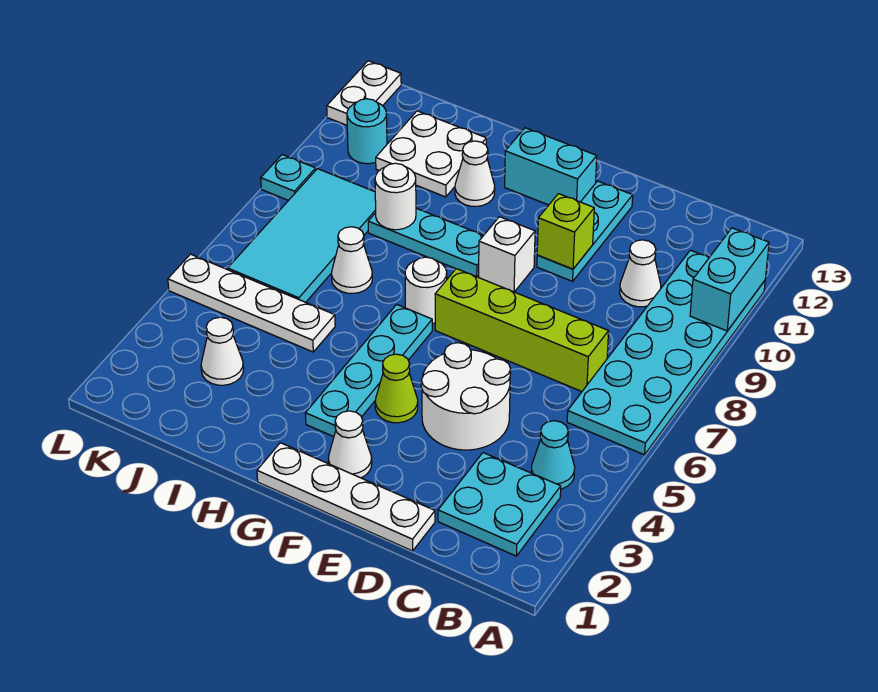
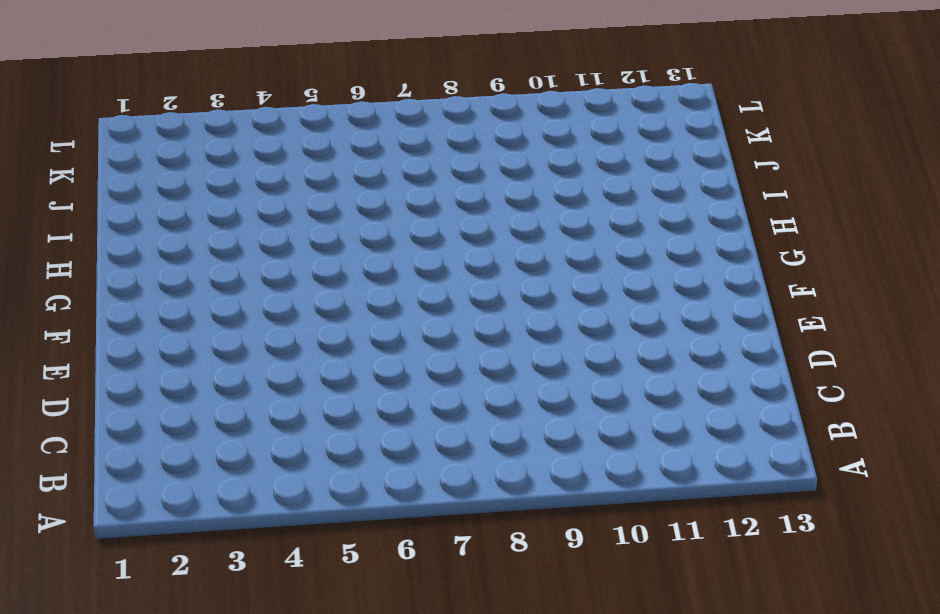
none -> cyan 2x6 plate [567,250,765,455]
none -> cyan 2x2 plate [438,453,561,556]
none -> cyan 1x1 cone [531,421,575,489]

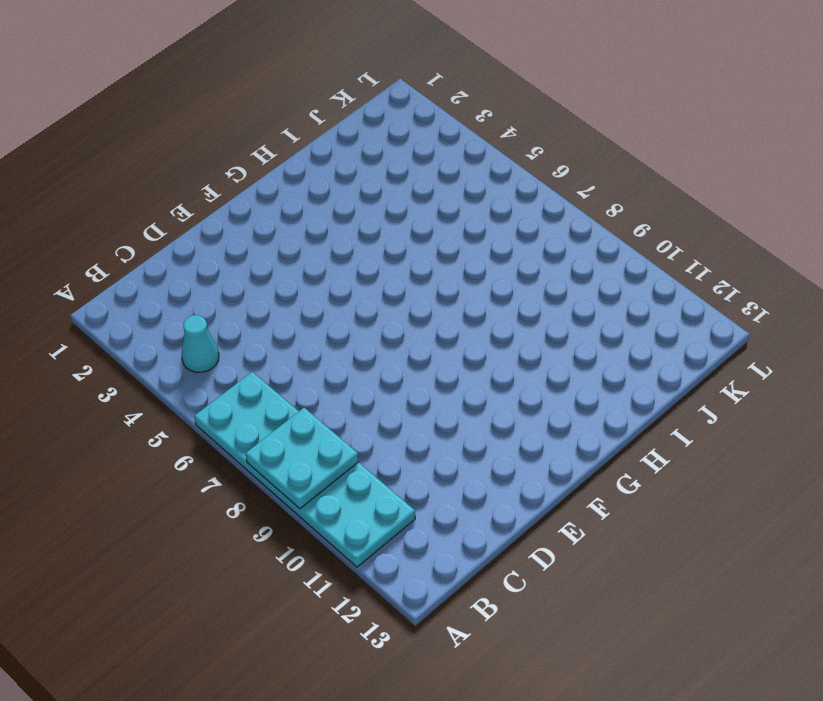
cyan 2x2 plate [246,408,358,509] -> cyan 2x2 plate moved to [438,453,561,556]
none -> lime 1x4 brick [435,269,609,391]
none -> white 1x1 cone [620,240,661,307]
none -> white 1x4 plate [257,443,435,551]

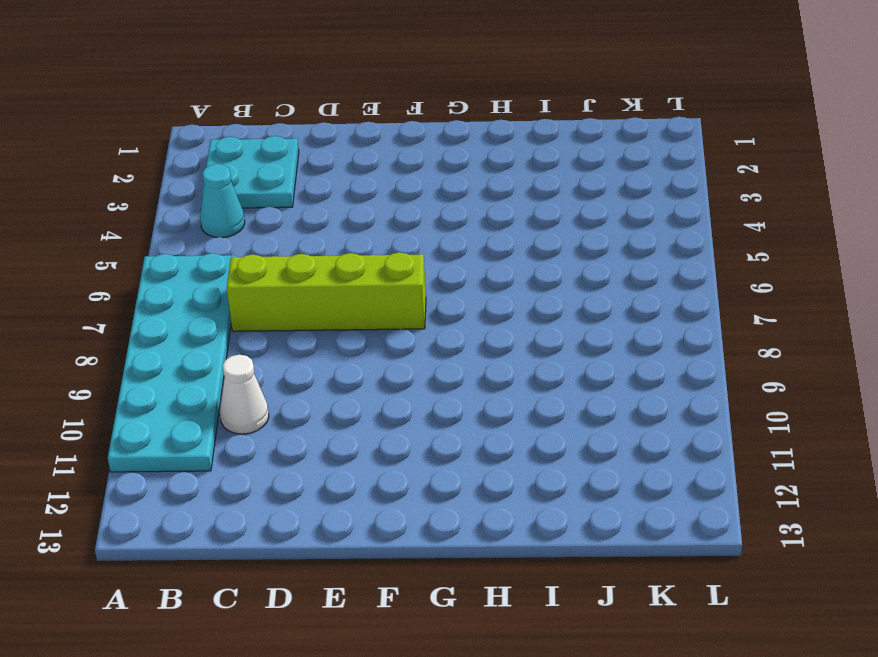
none -> white 1x4 plate [257,443,435,551]
none -> white 2x2 round brick [421,343,511,450]
none -> cyan 1x3 plate [537,181,633,281]

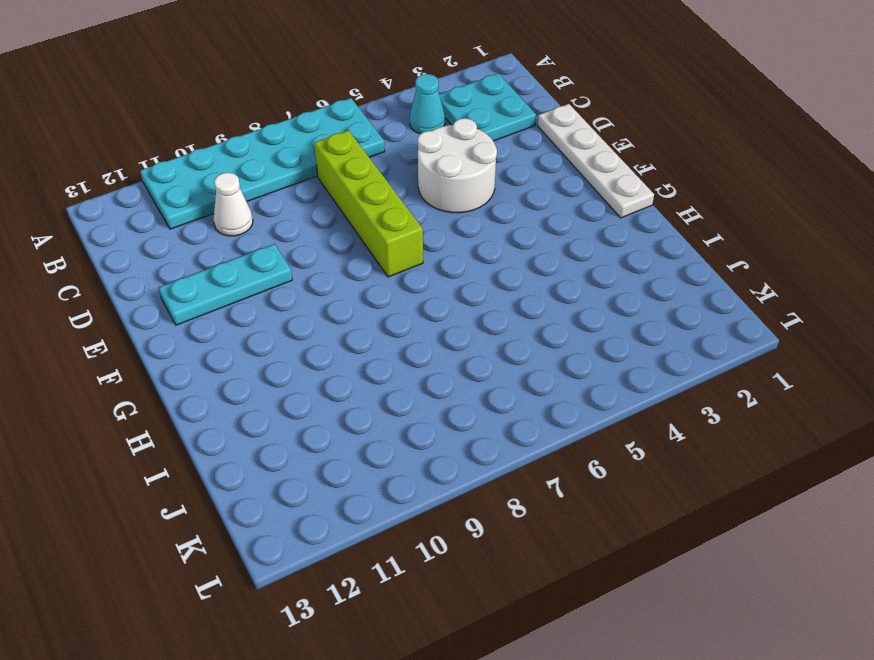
none -> white 1x1 cone [328,411,372,478]
none -> lime 1x1 cone [375,354,418,423]
none -> white 1x1 brick [479,217,535,292]

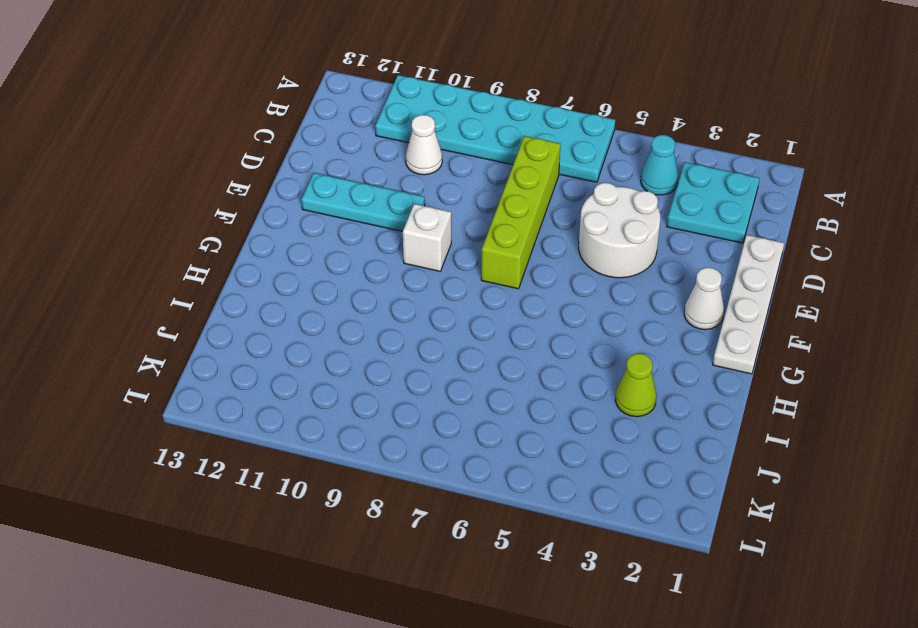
lime 1x1 cone [615,354,657,417] -> lime 1x1 cone moved to [375,354,418,423]
none -> cyan 1x2 brick [505,128,597,205]
none -> cyan 1x4 plate [305,304,432,437]
none -> white 1x1 round brick [405,257,447,324]

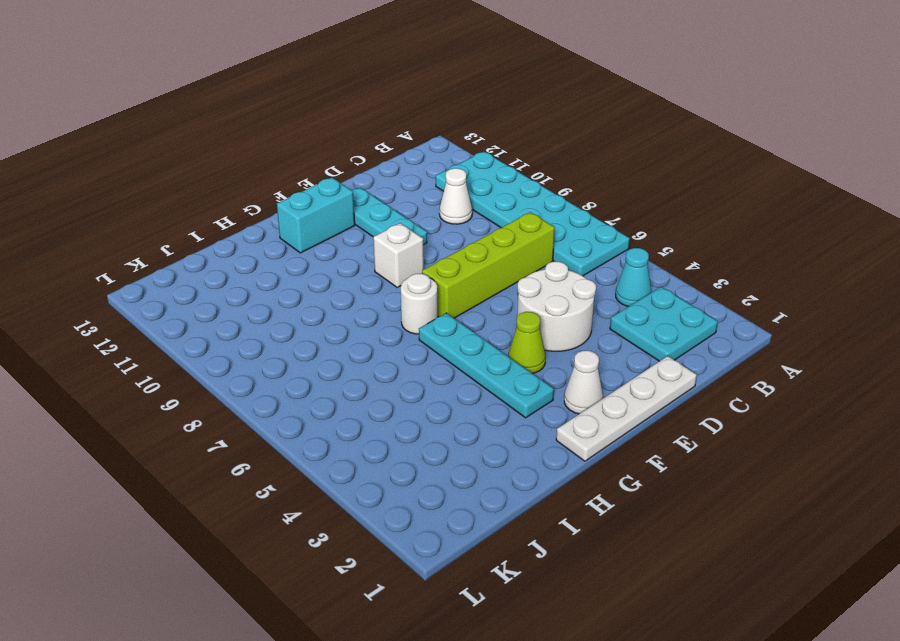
none -> cyan 1x3 plate [368,208,484,277]
none -> white 1x1 cone [455,141,495,206]
none -> white 1x4 plate [168,254,335,352]

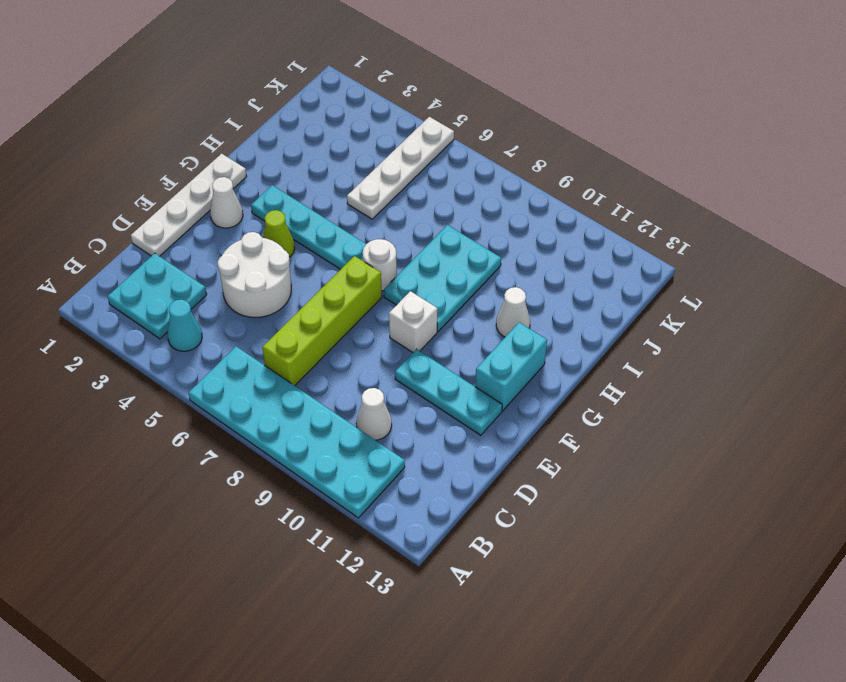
cyan 2x3 plate [384,225,501,331] -> cyan 1x3 plate [368,208,484,277]
none -> white 1x1 cone [332,227,372,293]
none -> white 2x2 plate [376,111,486,197]
none -> white 1x1 cone [201,317,244,385]

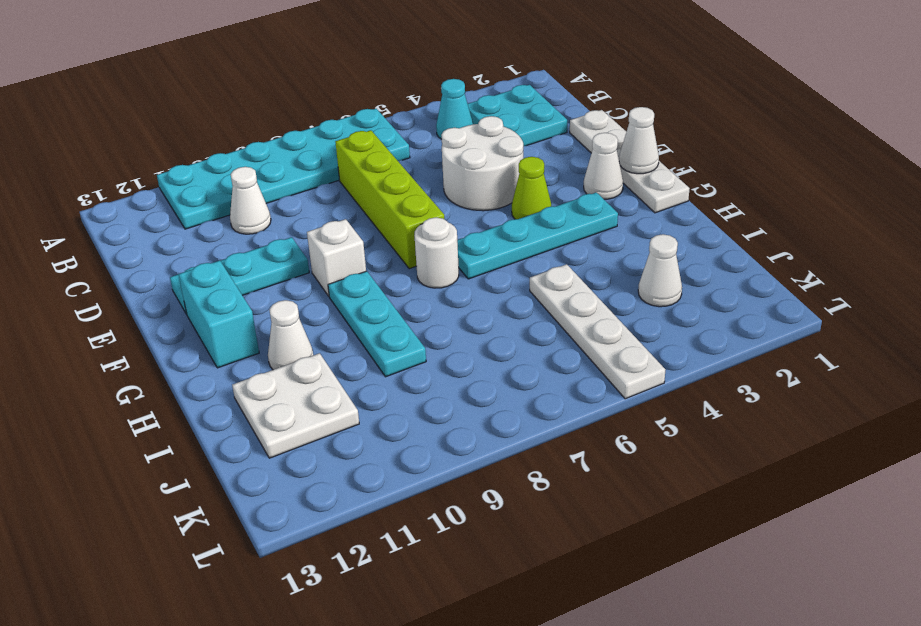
white 1x1 cone [619,107,659,174] -> white 1x1 cone moved to [332,227,372,293]
none -> cyan 2x4 tile [228,169,376,302]
none -> cyan 1x1 round brick [347,99,387,164]
none -> cyan 1x1 plate [261,155,316,201]

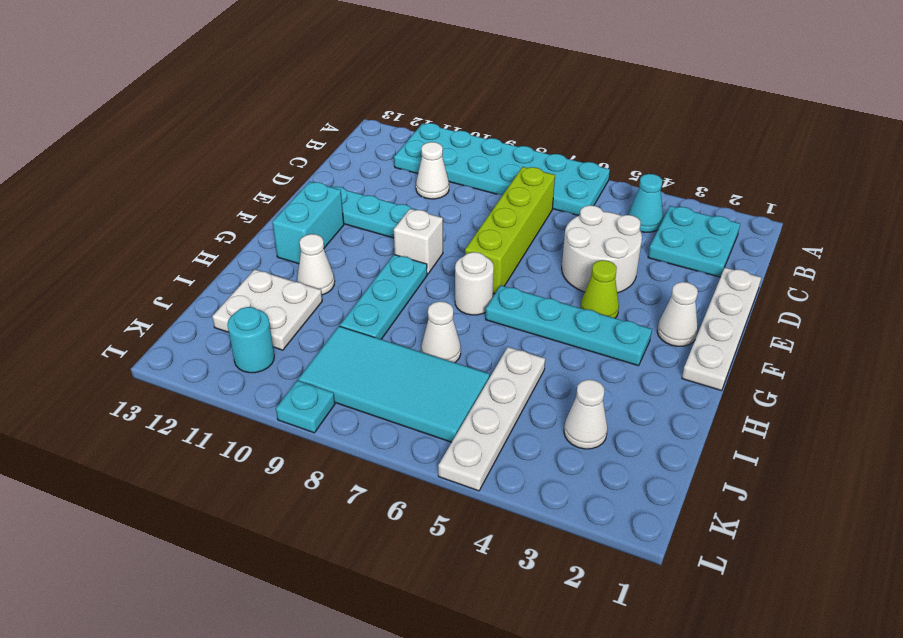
none -> white 1x2 plate [327,61,401,125]
none -> cyan 1x2 brick [690,228,769,331]
none -> lime 1x1 brick [537,194,594,269]

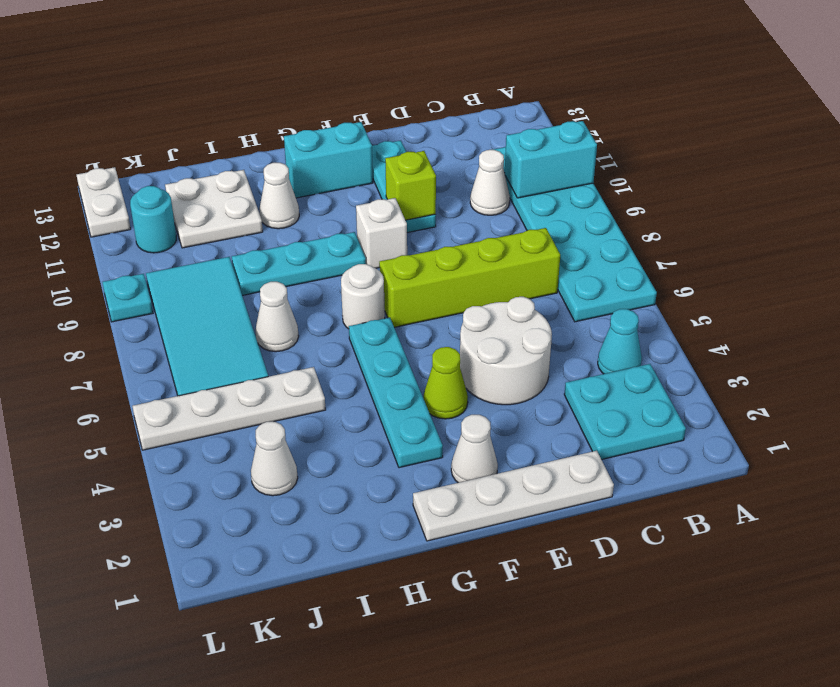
cyan 1x2 brick [505,121,597,198] -> cyan 1x2 brick turned to [690,228,769,331]
none -> white 1x1 round brick [375,163,416,230]

